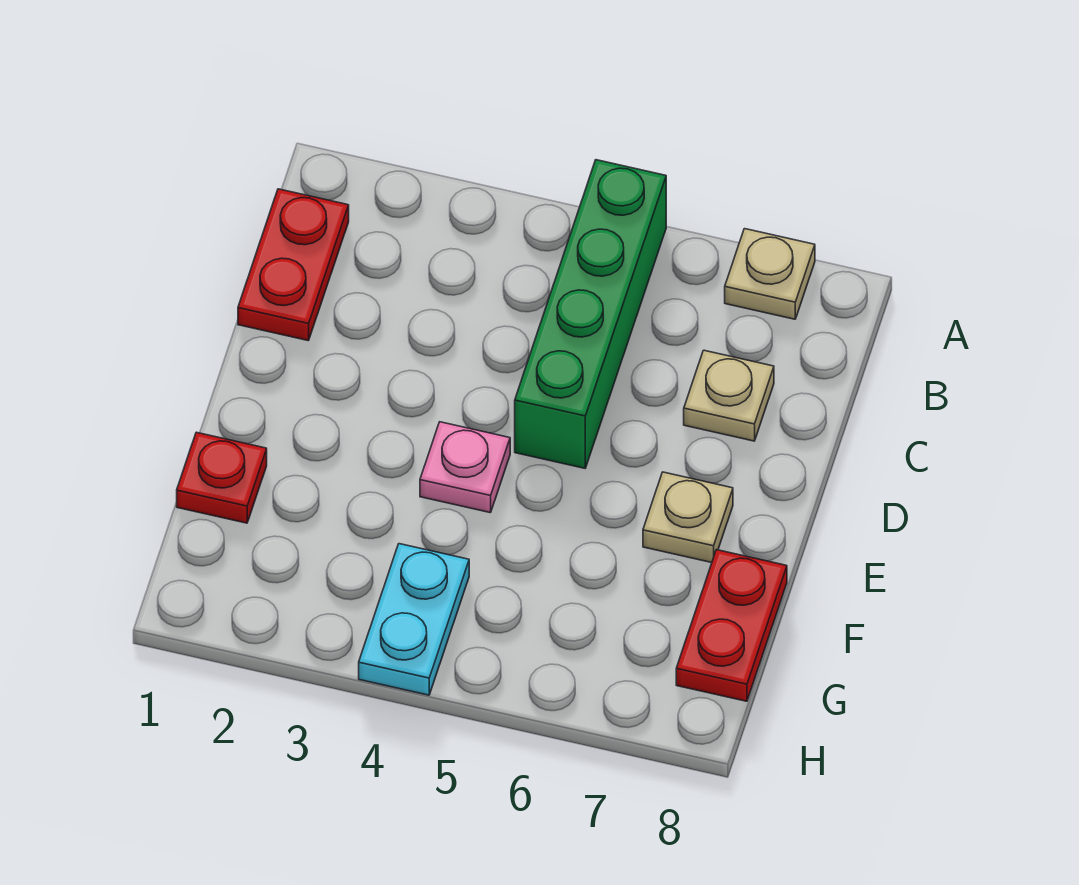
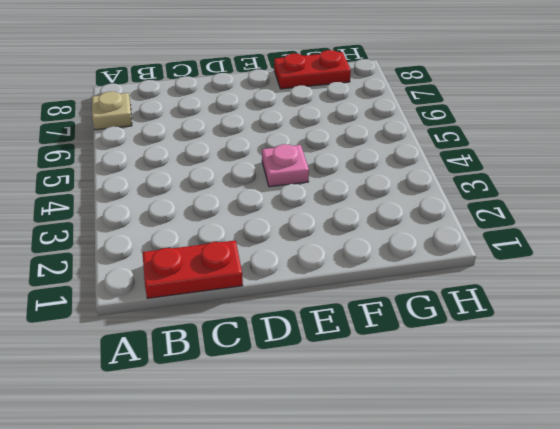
none -> green 1x4 brick [515,160,666,468]
none -> tan 1x1 plate [684,350,774,441]

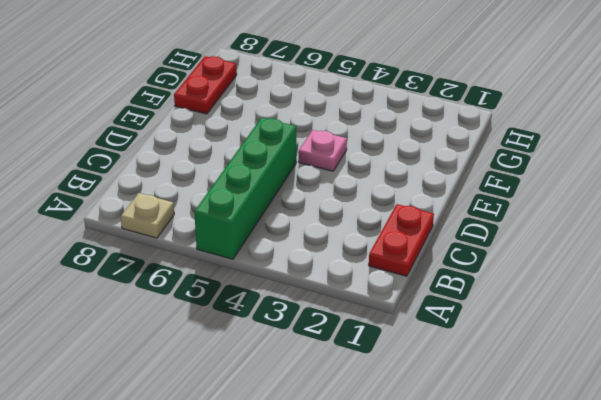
none -> tan 1x1 plate [684,350,774,441]
none -> tan 1x1 plate [643,472,733,563]

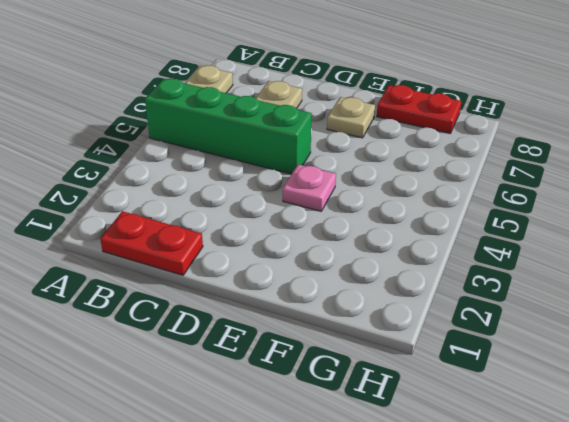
none -> red 1x1 plate [177,432,267,523]
none -> cyan 1x2 plate [359,544,469,695]

